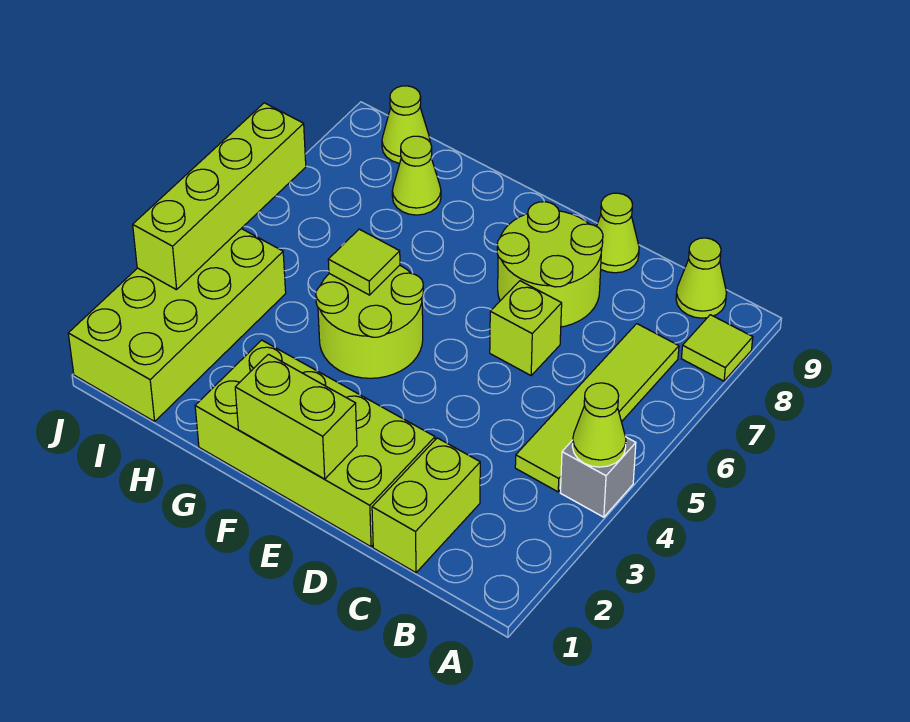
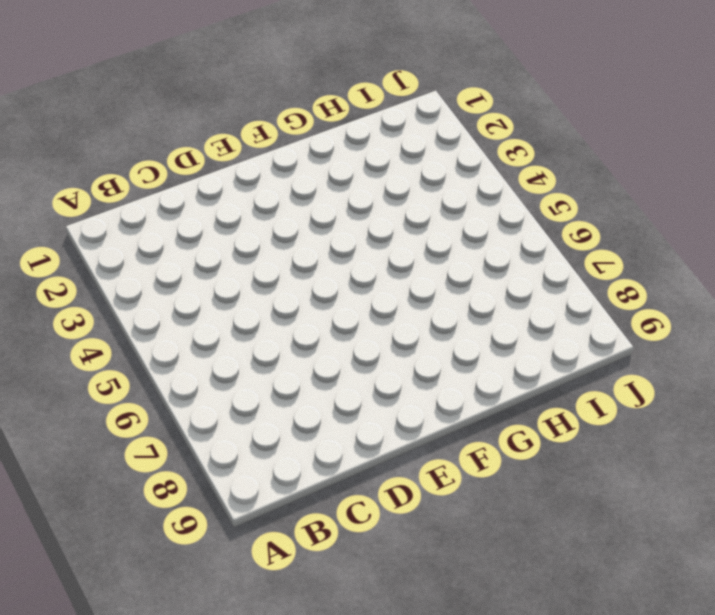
none -> grey 1x1 brick [560,437,636,517]
none -> lime 1x1 tile [681,315,753,381]
none -> lime 1x4 tile [515,324,679,492]

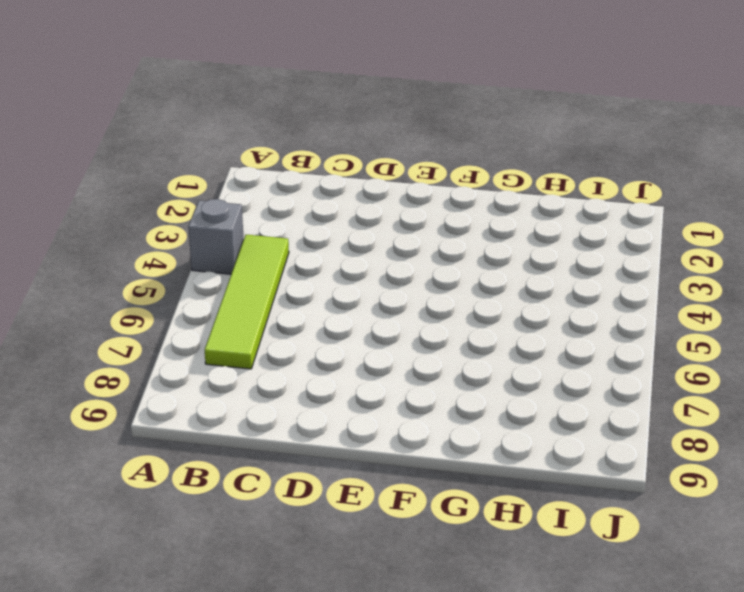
none -> lime 1x1 tile [681,315,753,381]
none -> lime 1x1 cone [676,238,727,318]
none -> lime 1x2 brick [372,438,480,573]

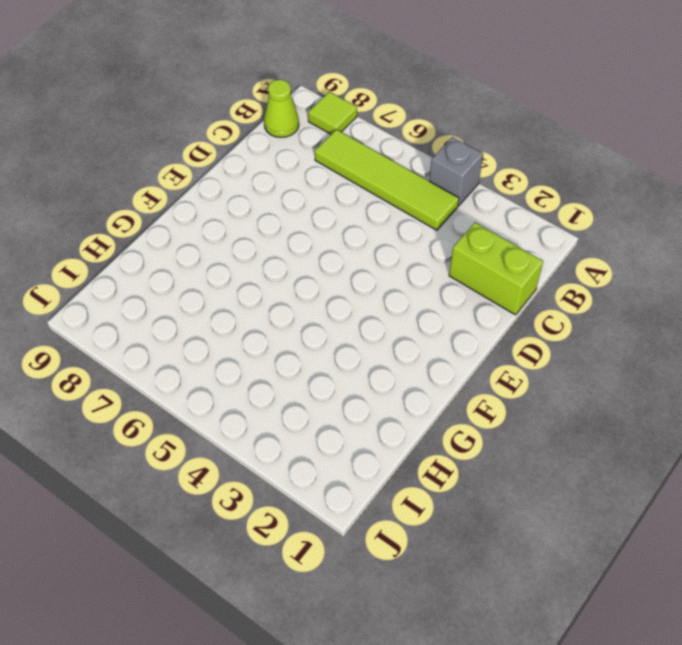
none -> lime 2x4 brick [195,340,435,547]
none -> lime 1x1 brick [490,281,562,375]
none -> lime 2x2 round brick [497,202,603,327]

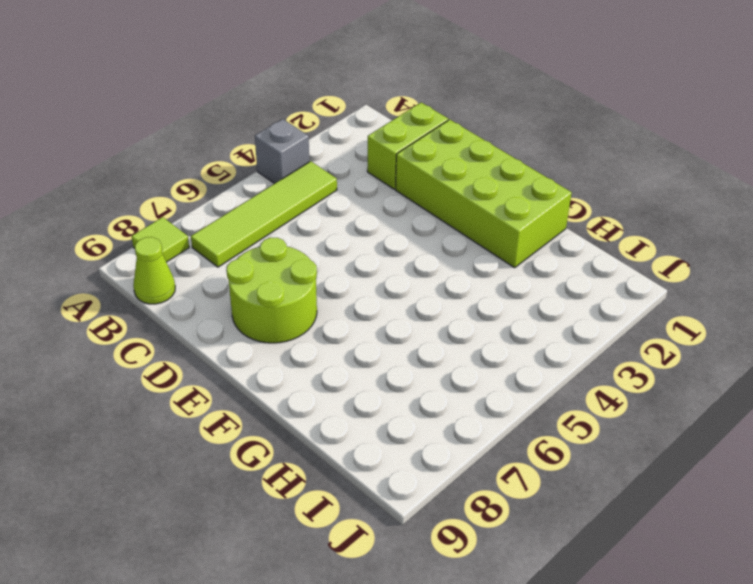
none -> lime 1x1 brick [490,281,562,375]
none -> lime 1x1 cone [597,193,639,273]
none -> lime 2x2 round brick [316,265,423,378]

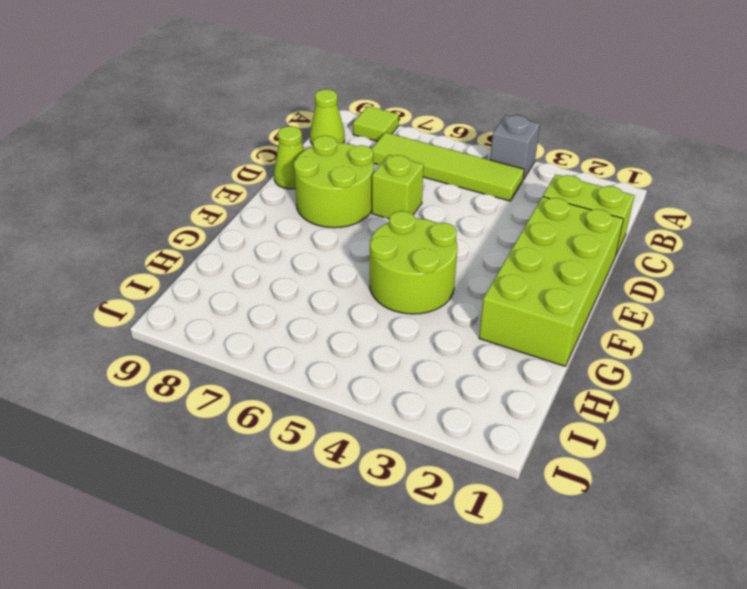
none -> lime 1x1 cone [392,136,441,215]
none -> lime 2x4 brick [68,229,286,421]
none -> lime 1x1 cone [382,86,430,163]

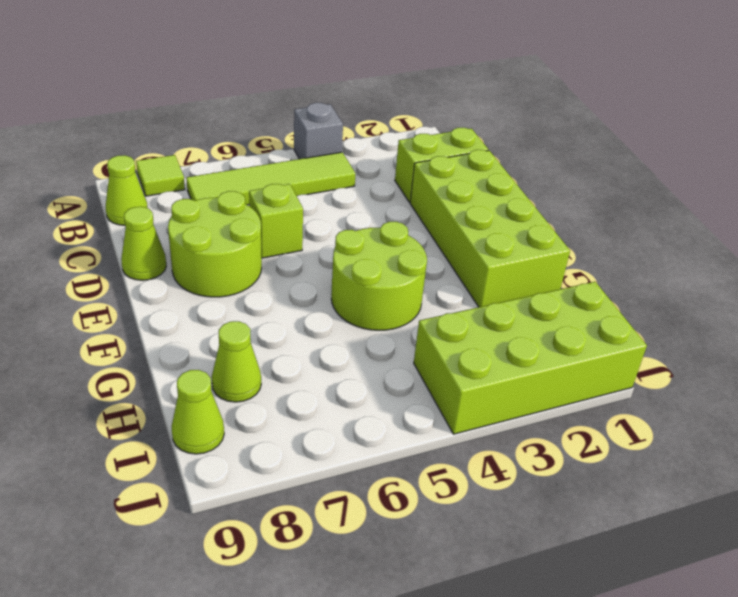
none -> lime 1x1 cone [572,383,626,467]
none -> lime 1x2 brick [235,354,357,479]
none -> lime 1x1 tile [328,229,400,295]

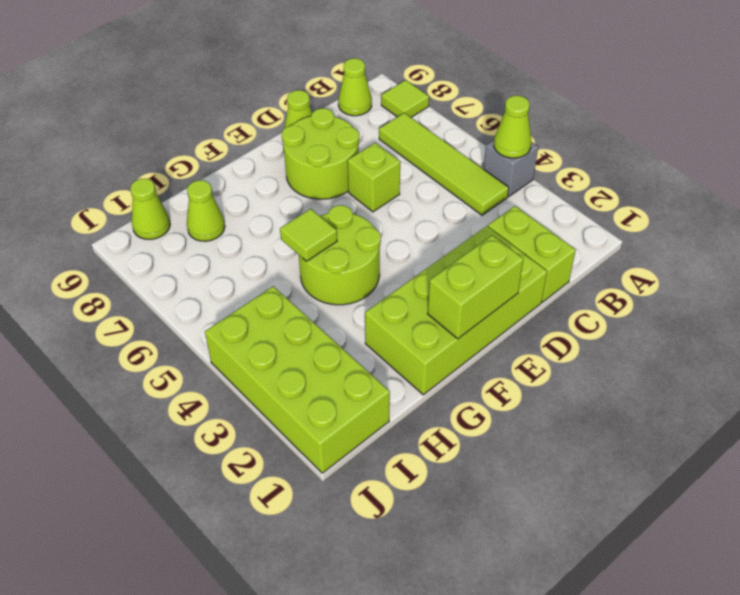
none -> lime 1x4 brick [133,103,306,290]

